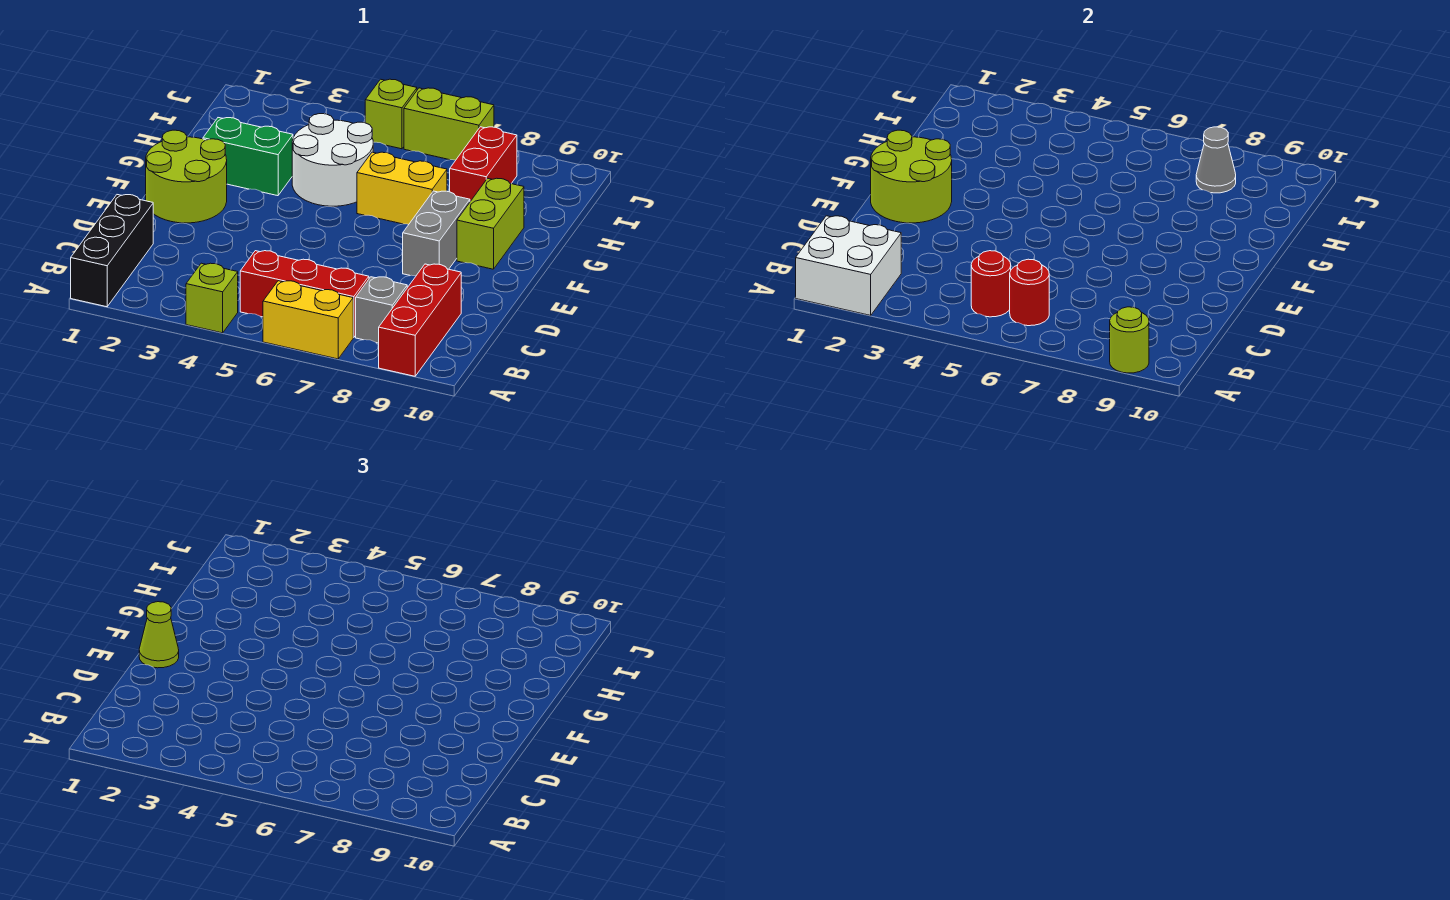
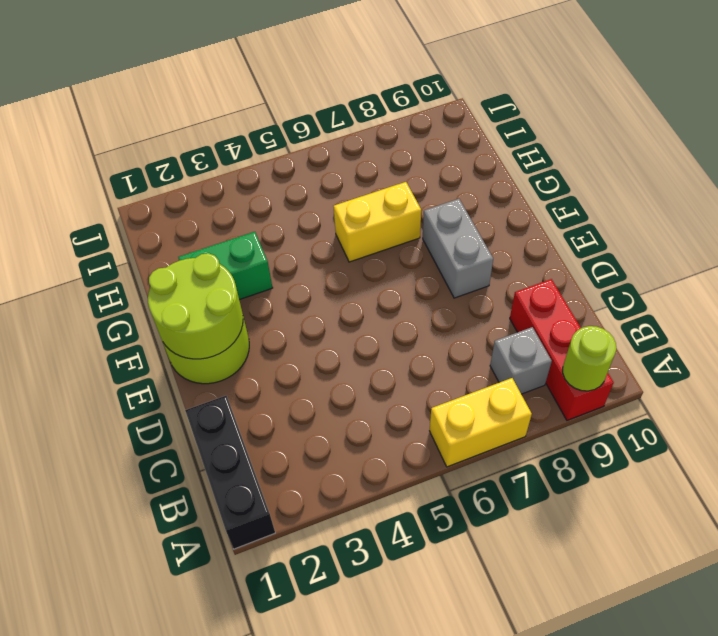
none -> lime 1x1 brick [186,263,238,333]
none -> red 1x3 brick [240,251,369,338]
none -> lime 1x2 brick [457,178,524,269]

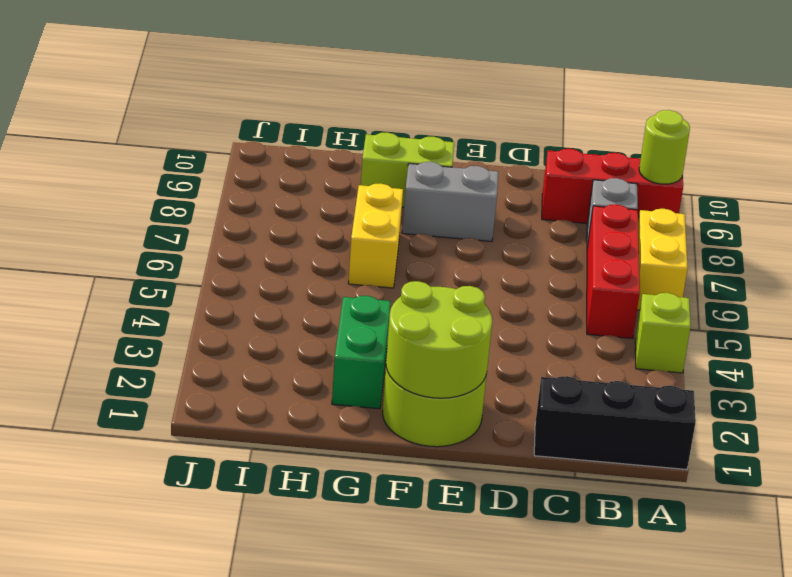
none -> white 2x2 round brick [292,114,373,206]
none -> red 1x2 brick [450,127,517,201]
none -> lime 1x1 brick [365,79,417,149]

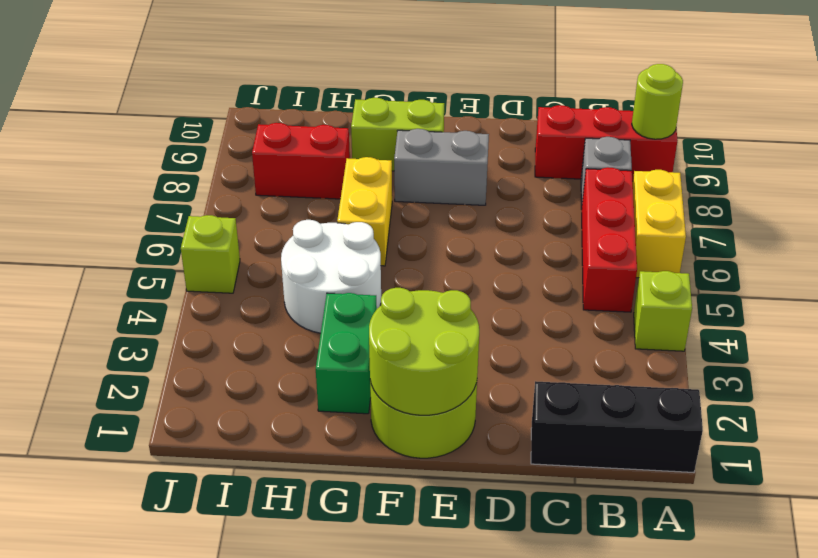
none -> lime 1x2 brick [404,88,494,160]
none -> white 2x2 brick [796,216,901,315]
none -> red 1x1 round brick [971,251,1011,317]

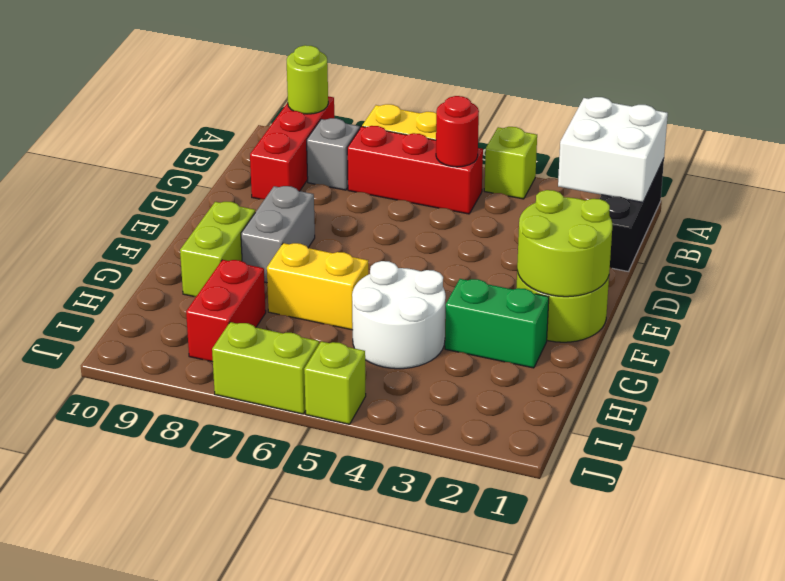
none -> red 1x1 round brick [1010,259,1049,326]
none -> grey 1x1 cone [1196,127,1236,193]
none -> lime 1x1 cone [139,602,179,668]

